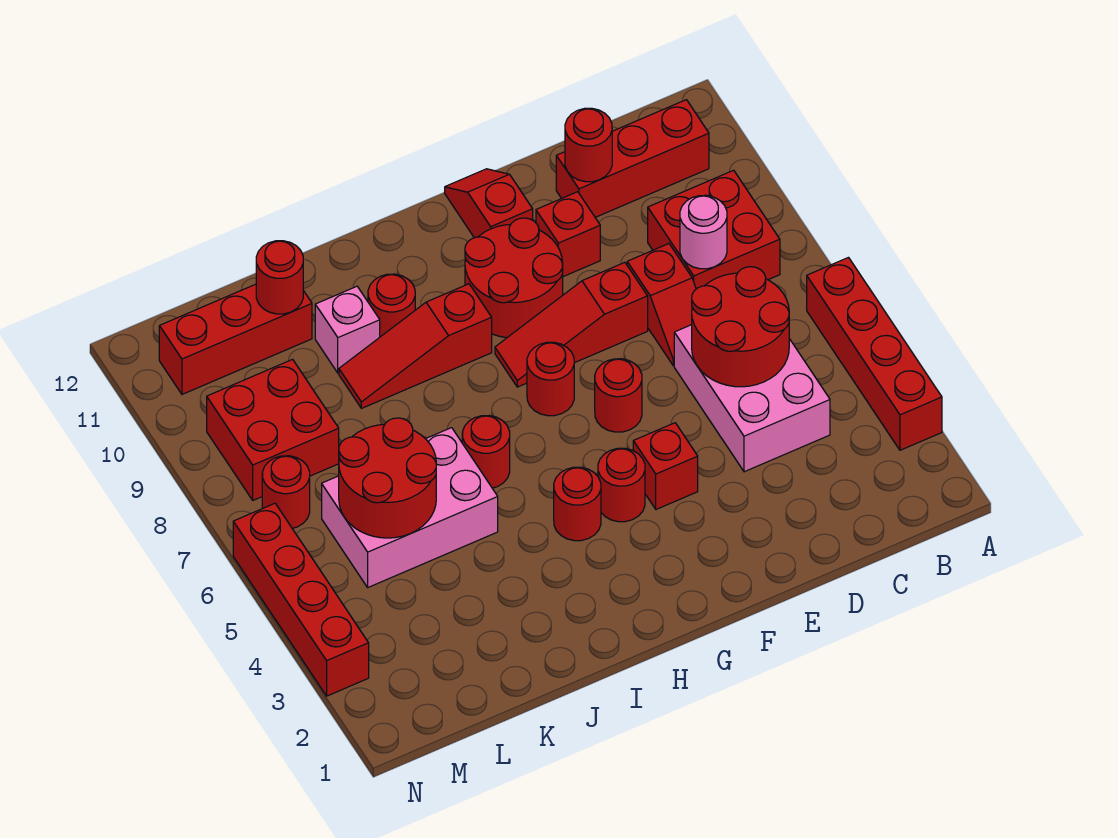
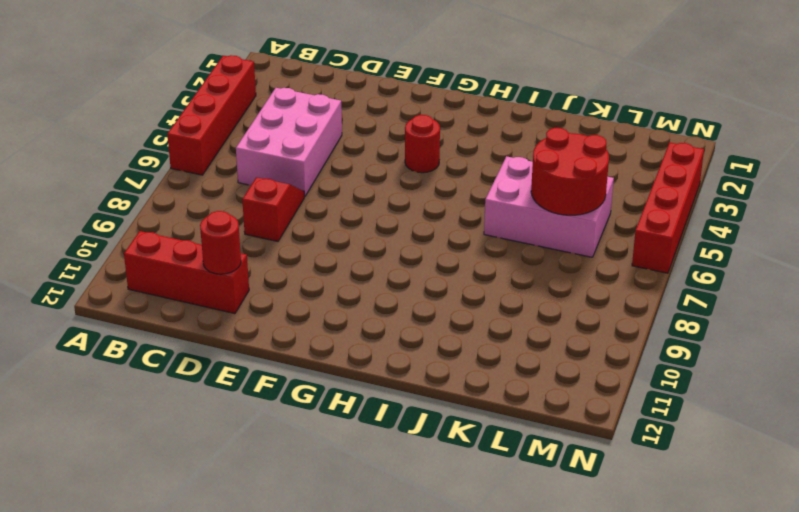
none -> red 2x2 brick [648,170,780,289]
none -> red 1x3 slope [495,263,648,387]
none -> red 1x1 brick [536,192,600,277]

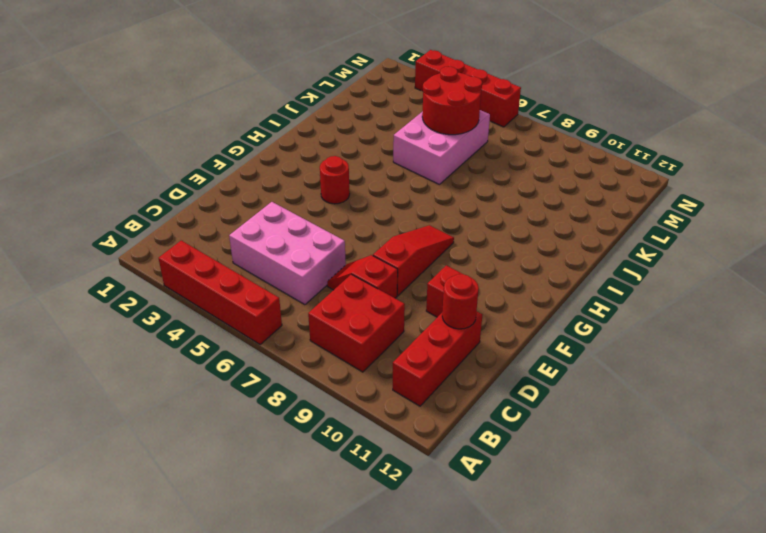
none -> red 1x1 brick [633,423,698,509]
none -> red 1x1 round brick [595,359,642,432]
none -> red 2x2 round brick [465,218,563,338]

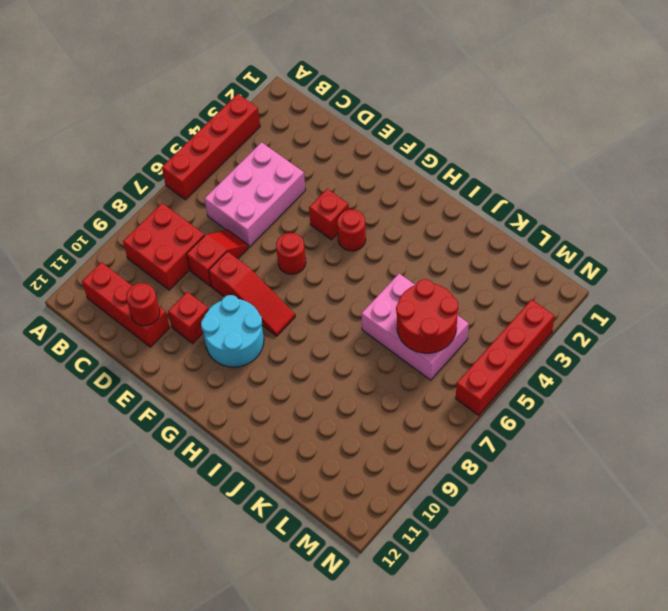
cyan 2x2 round brick [201,295,264,367] -> red 2x2 round brick [465,218,563,338]
none -> red 1x2 slope [445,169,533,238]
none -> red 1x1 round brick [527,342,574,416]
none -> red 1x1 round brick [554,467,601,541]

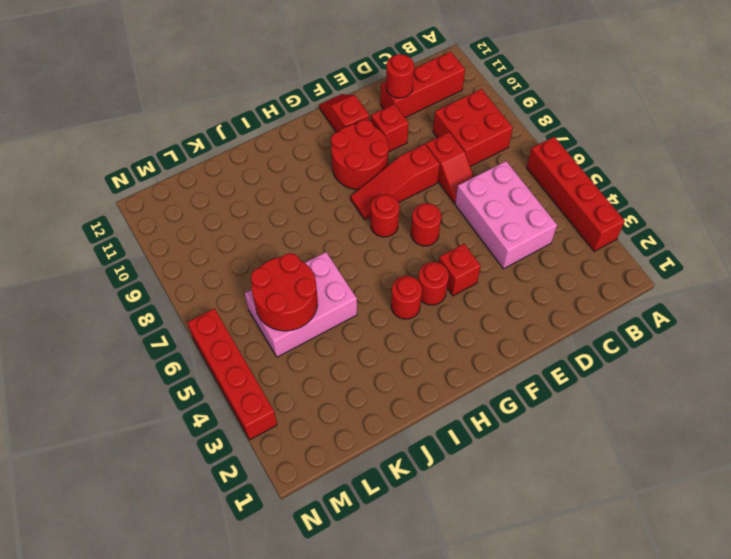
none -> red 1x3 slope [339,284,492,408]
none -> red 1x1 round brick [462,416,510,488]
none -> red 1x1 round brick [368,274,415,337]

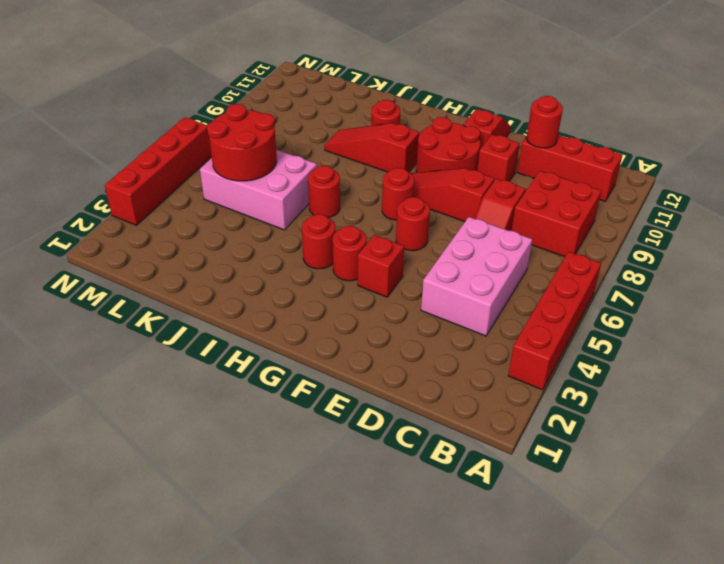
none -> pink 1x1 brick [315,286,380,373]
none -> red 1x3 brick [159,284,312,394]
none -> red 2x2 brick [207,359,339,500]

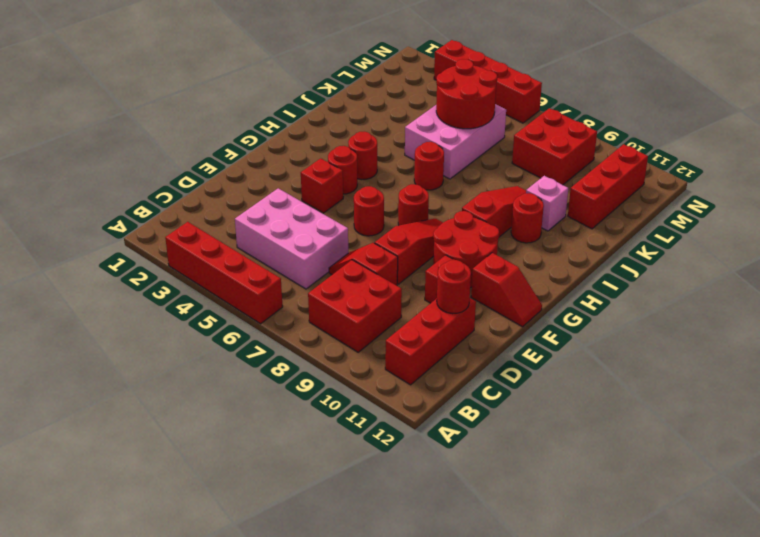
none -> red 1x1 round brick [262,456,310,528]
none -> red 2x2 round brick [692,267,789,387]
none -> pink 1x1 round brick [680,195,727,269]

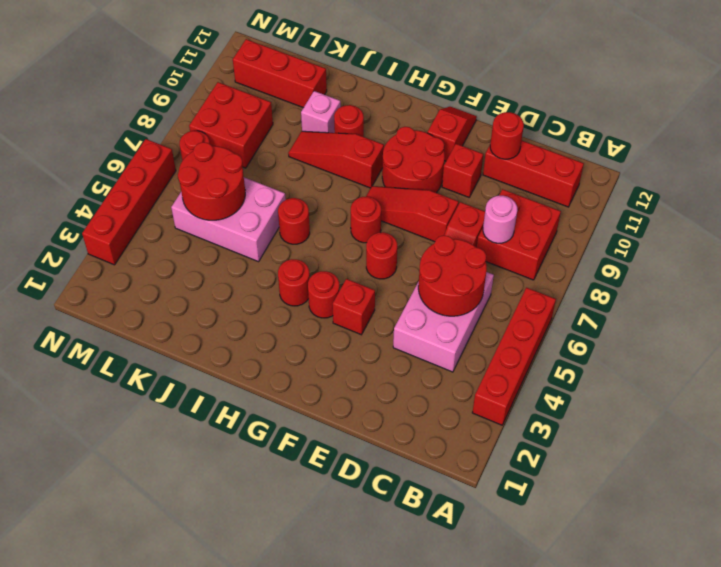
none -> red 1x1 round brick [256,241,303,314]

